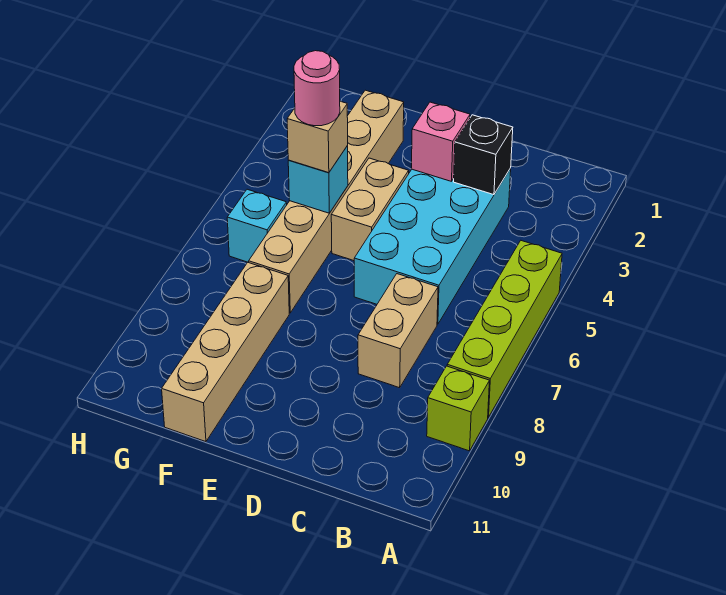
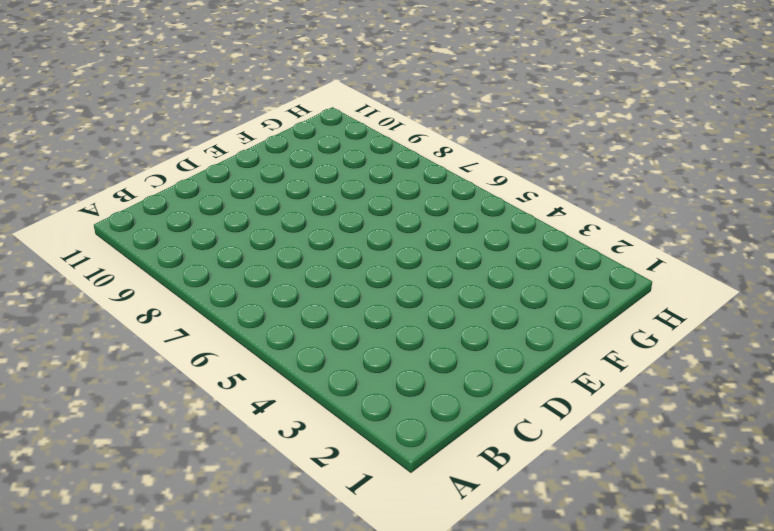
none -> lime 1x4 brick [447,241,562,417]
none -> lime 1x1 brick [427,366,489,451]
none -> cyan 2x4 brick [354,168,511,324]

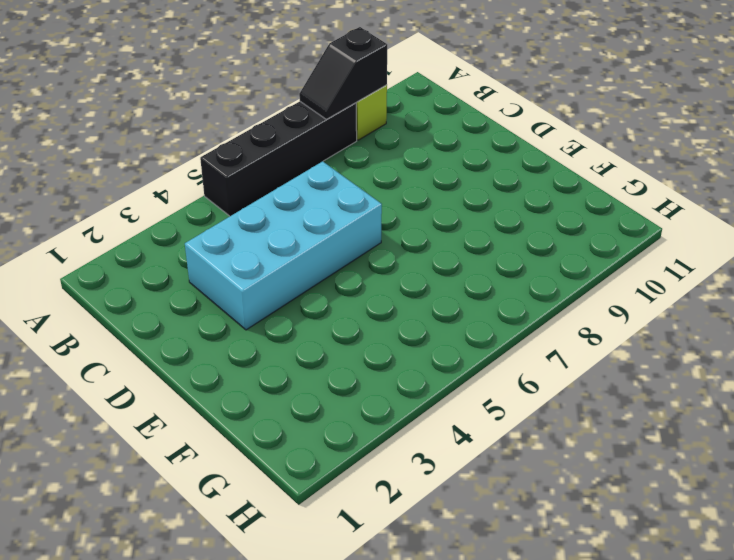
black 1x4 brick [200,102,357,216] -> lime 1x4 brick [447,241,562,417]
black 1x2 slope [299,27,387,119] -> none
none -> tan 1x2 brick [358,274,438,388]
none -> tan 1x2 brick [331,158,409,261]
none -> tan 1x6 brick [249,90,404,313]

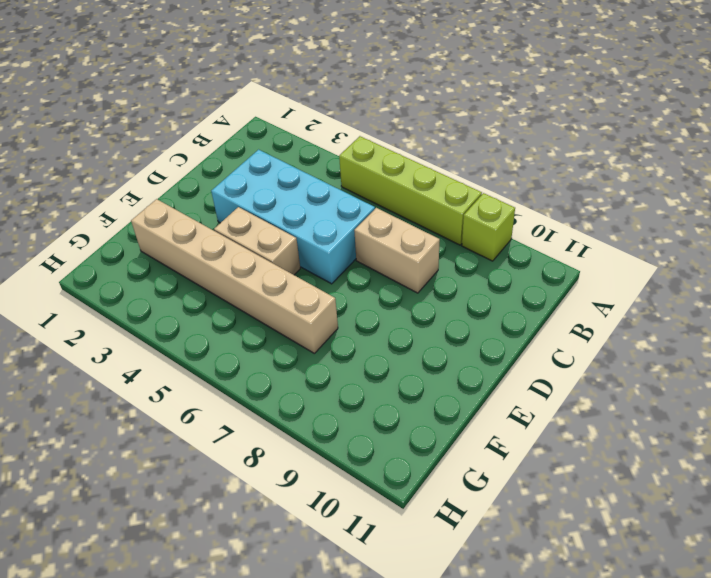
none -> tan 1x4 brick [162,262,289,442]
none -> cyan 1x1 brick [227,189,287,262]
none -> black 1x1 brick [454,115,513,195]

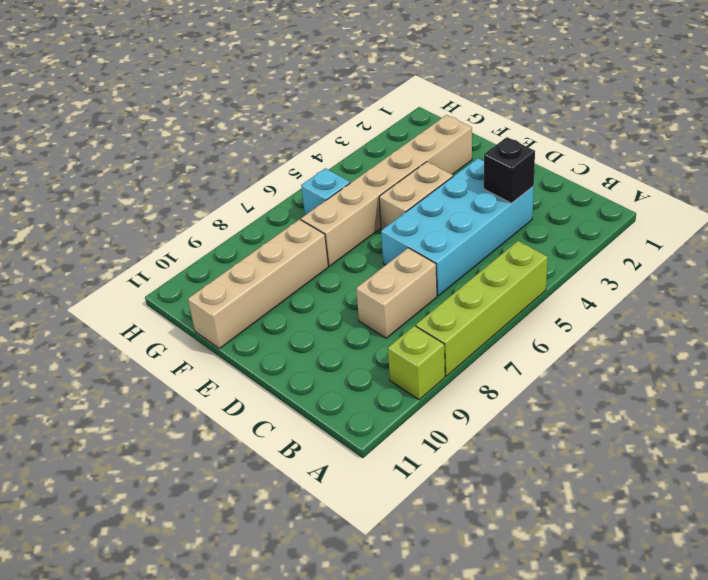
none -> pink 1x1 brick [411,102,470,181]
none -> cyan 1x1 brick [288,146,348,213]
none -> tan 1x1 brick [287,101,348,173]

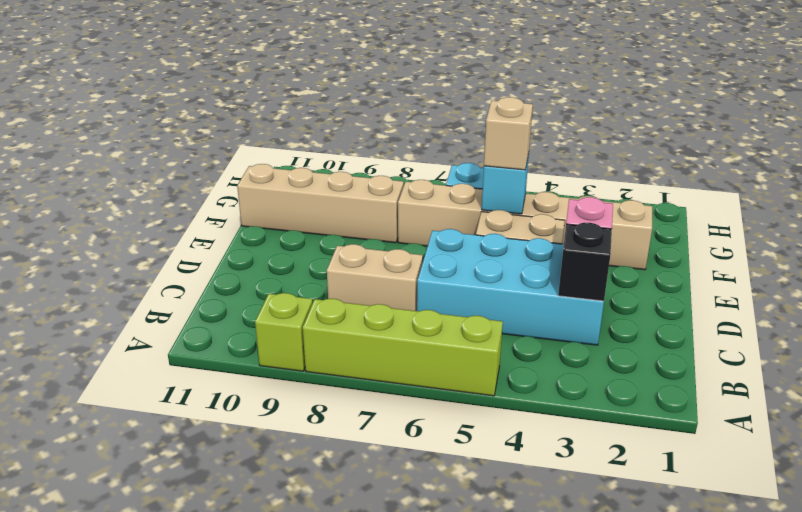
none -> pink 1x1 round brick [294,51,340,126]

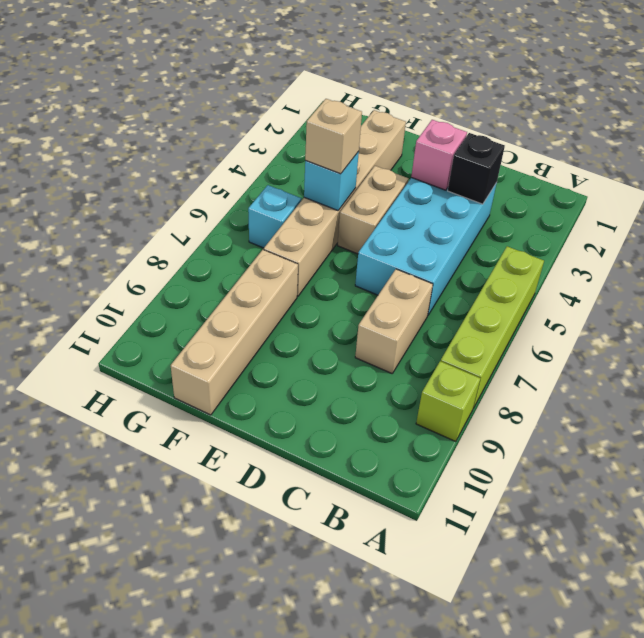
none -> pink 1x1 round brick [294,51,340,126]

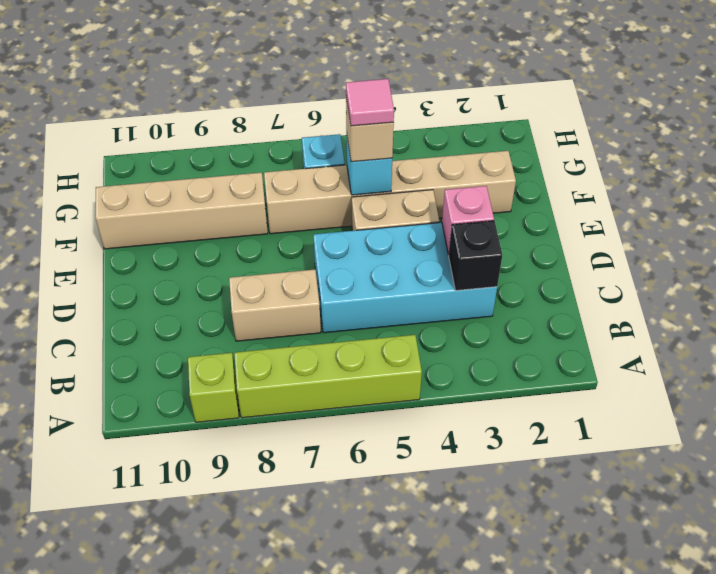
pink 1x1 tile [346,79,394,126] -> pink 1x1 round brick [294,51,340,126]

